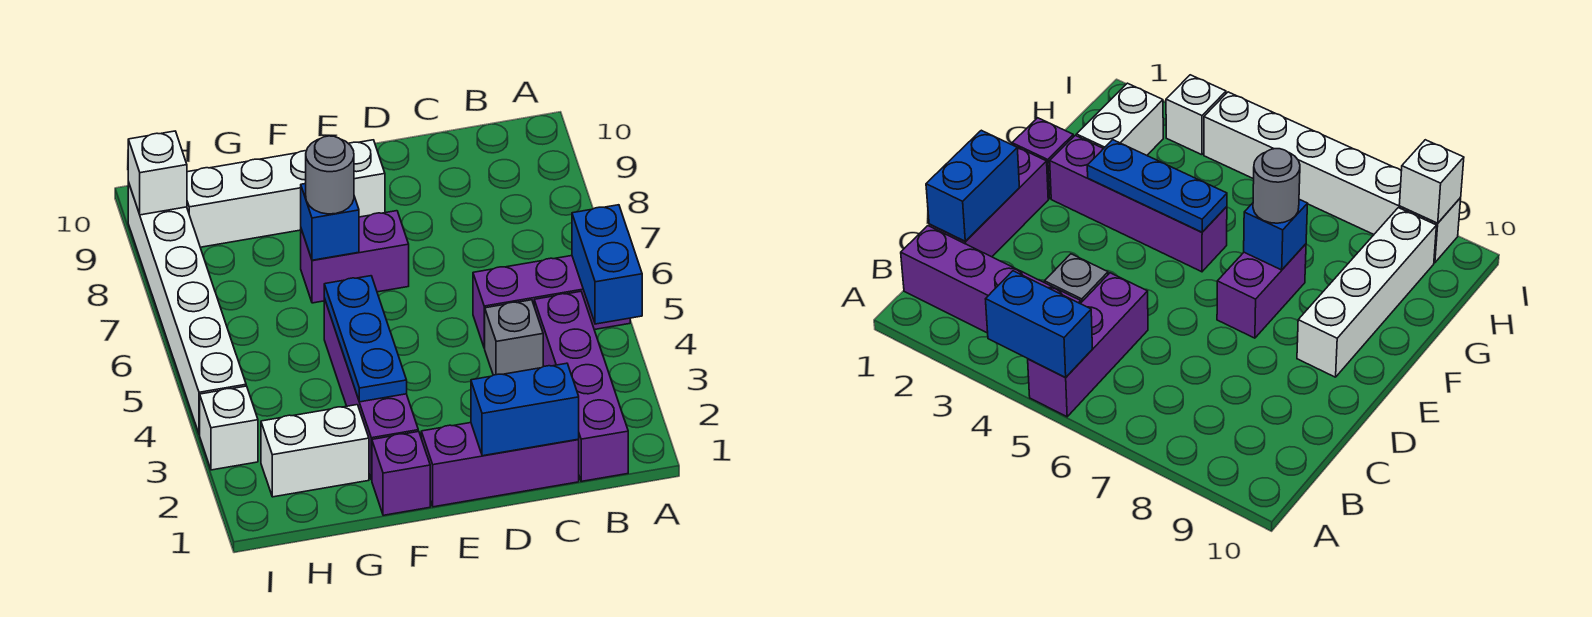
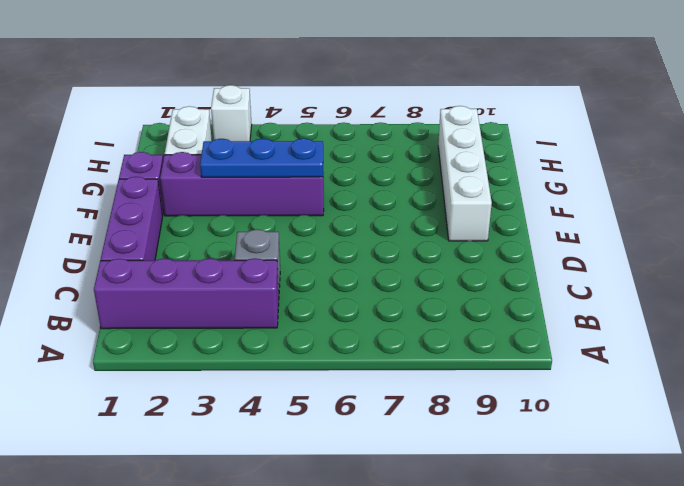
none -> purple 1x3 brick [473,256,630,348]
none -> purple 1x2 brick [301,211,409,303]
none -> white 1x6 brick [128,182,246,435]

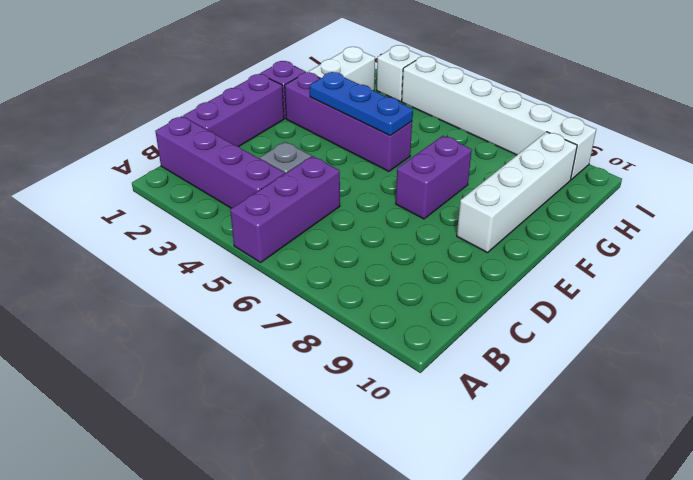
none -> blue 1x2 brick [572,205,642,324]
none -> blue 1x2 brick [471,363,579,456]
none -> blue 1x1 brick [301,184,359,260]

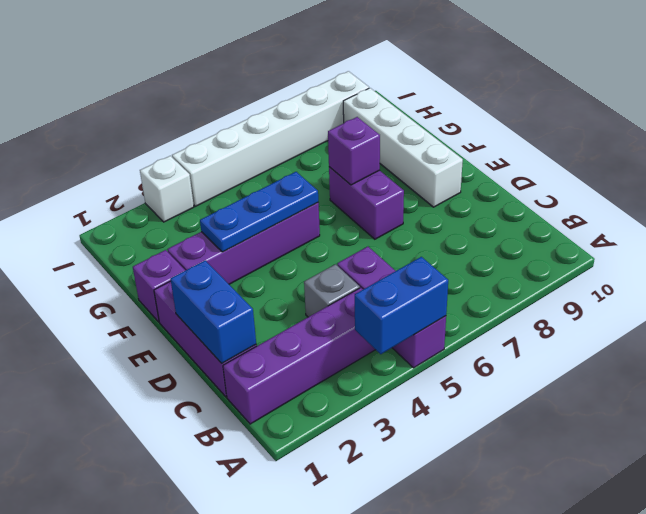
purple 1x1 brick [328,117,380,185] -> blue 1x1 brick [301,184,359,260]
none -> white 1x2 brick [261,405,369,497]
none -> white 1x1 brick [128,131,187,215]
none -> grey 1x1 round brick [306,136,354,214]

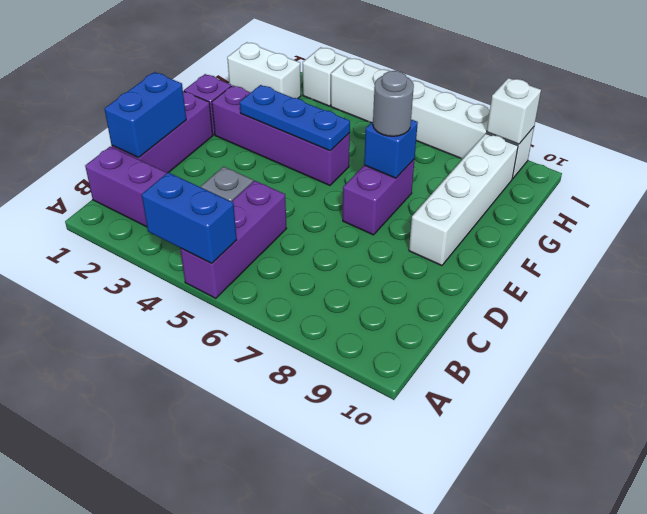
white 1x2 brick [227,42,301,99] -> white 1x2 brick turned to [261,405,369,497]

